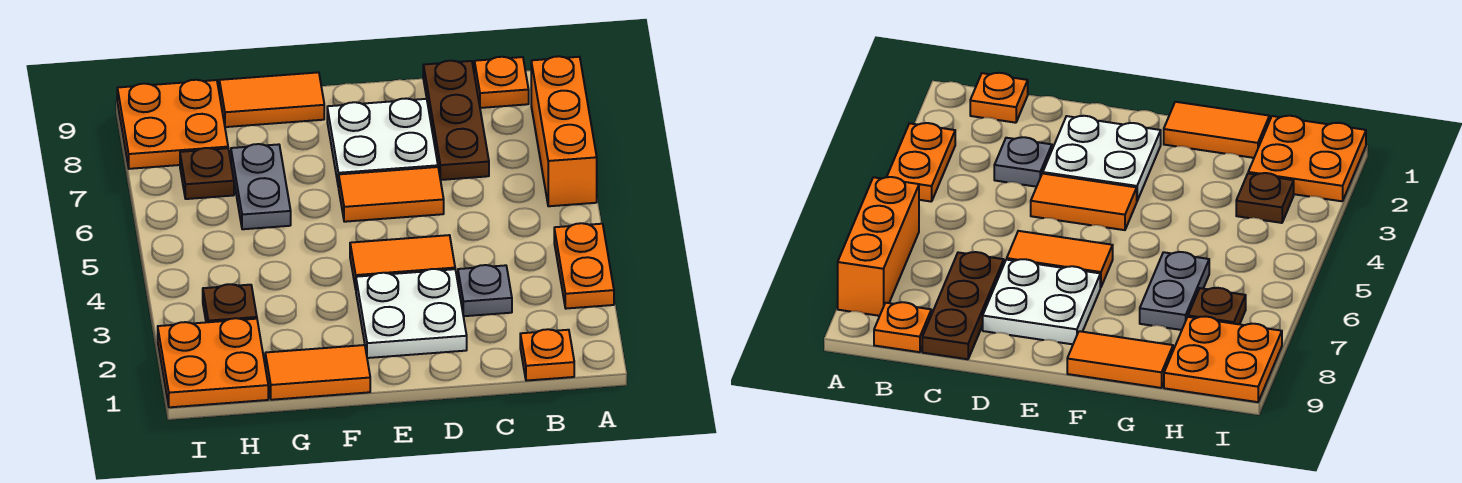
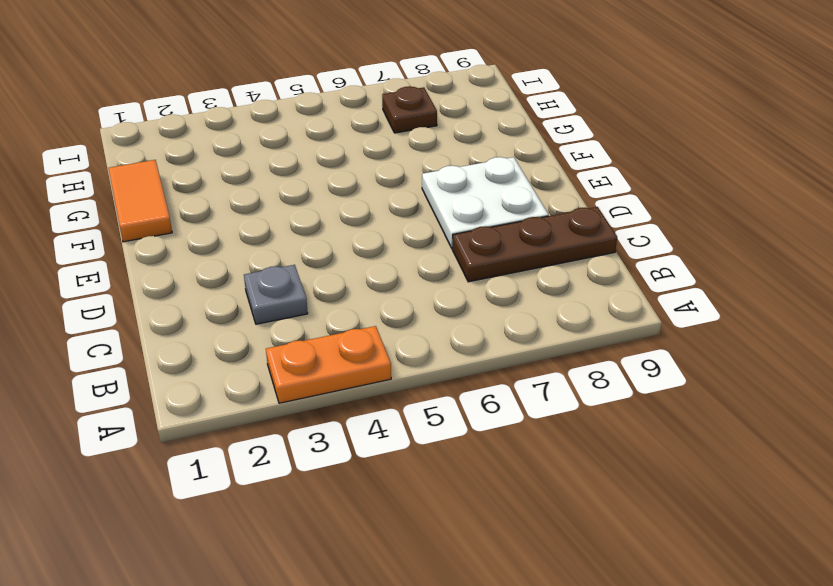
none -> orange 1x3 brick [531,56,597,206]
none -> orange 1x1 plate [520,329,574,381]
none -> orange 1x1 plate [474,57,529,108]

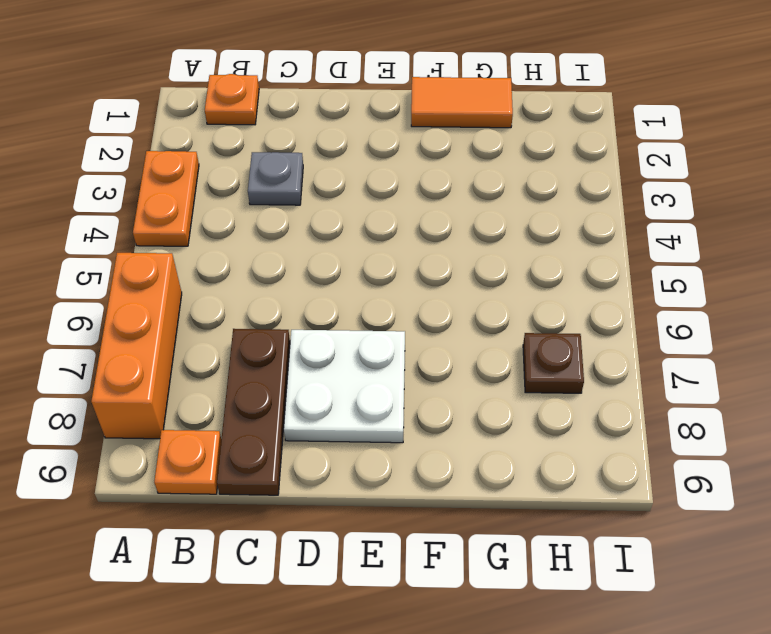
none -> white 2x2 plate [356,269,467,358]
none -> orange 1x2 tile [350,235,455,289]
none -> orange 1x2 tile [339,167,444,222]

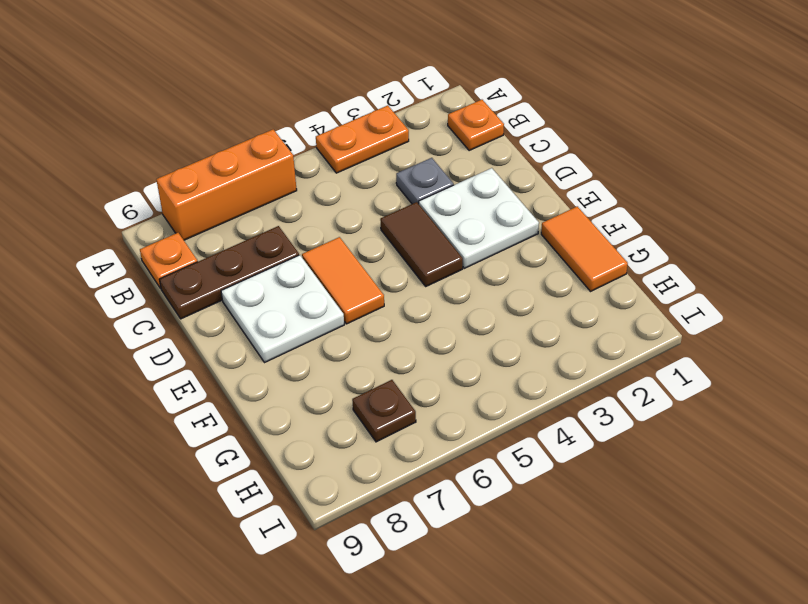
brown 1x2 tile [380,202,463,286] -> orange 1x2 tile [350,235,455,289]
none -> orange 1x2 tile [219,72,324,127]
none -> grey 1x2 plate [231,144,291,229]
none -> orange 2x2 plate [158,318,268,407]

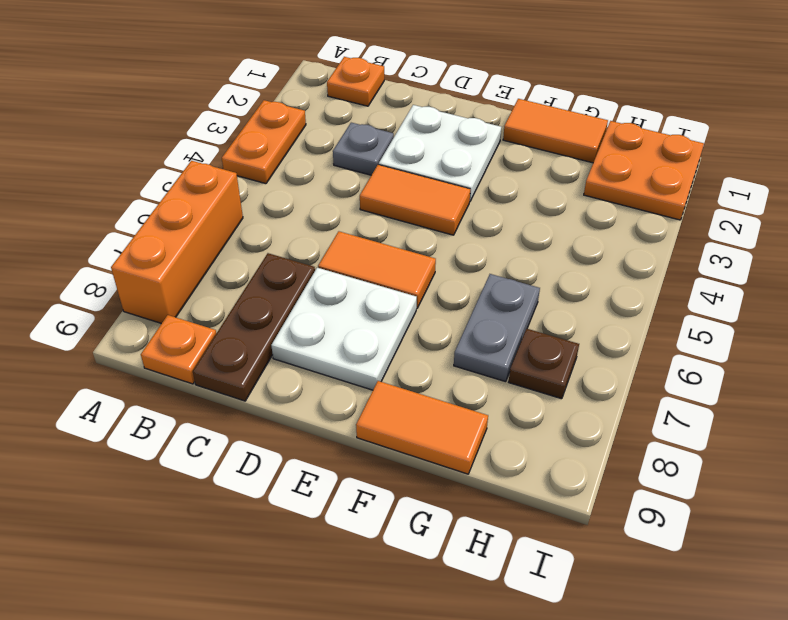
none -> brown 1x1 plate [203,284,257,322]
none -> orange 2x2 plate [117,80,228,169]

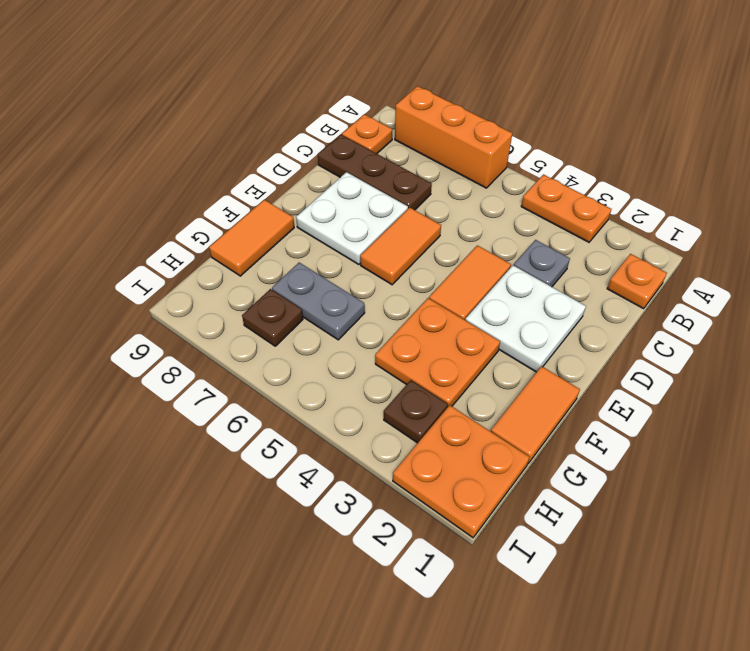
orange 2x2 plate [375,298,500,408] -> orange 2x2 plate moved to [117,80,228,169]

